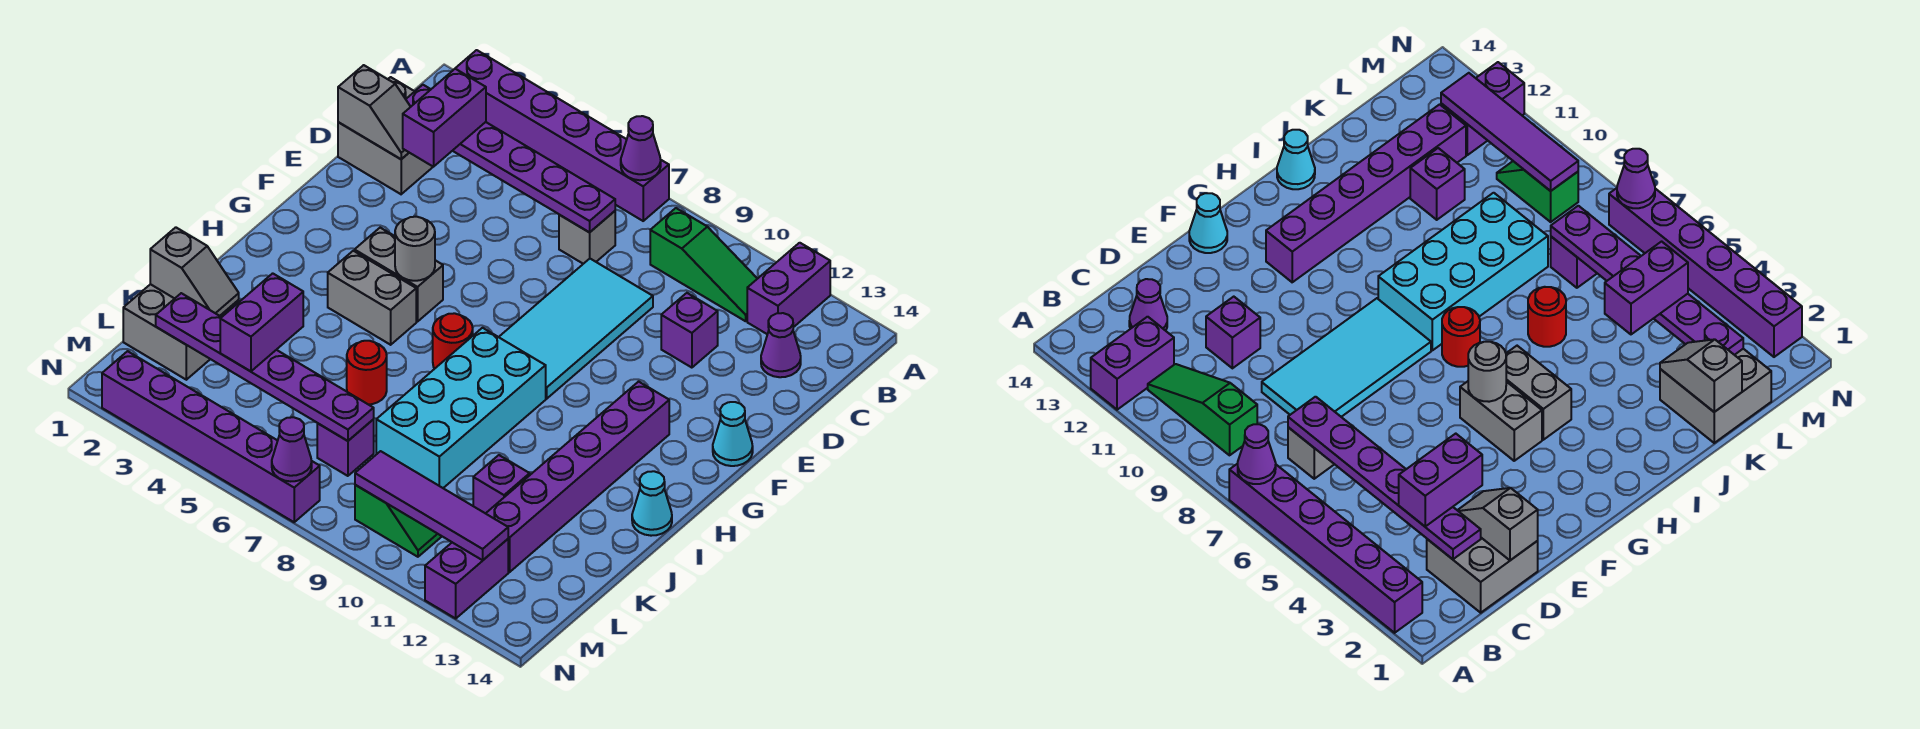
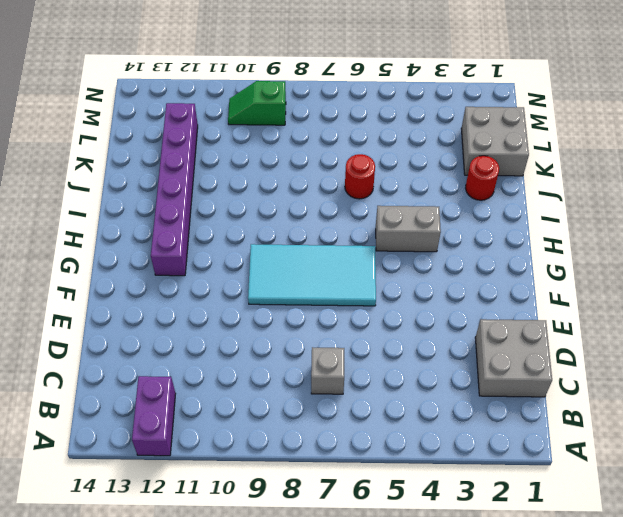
cyan 2x4 tile [248,244,376,306] -> cyan 2x4 tile turned to [499,259,653,399]
red 1x1 round brick [466,156,499,200] -> red 1x1 round brick moved to [433,313,473,369]
none -> purple 1x6 brick [455,50,669,221]
none -> green 1x3 slope [650,208,757,321]
none -> purple 1x1 cone [761,313,801,377]
none -> purple 1x1 brick [661,293,718,368]

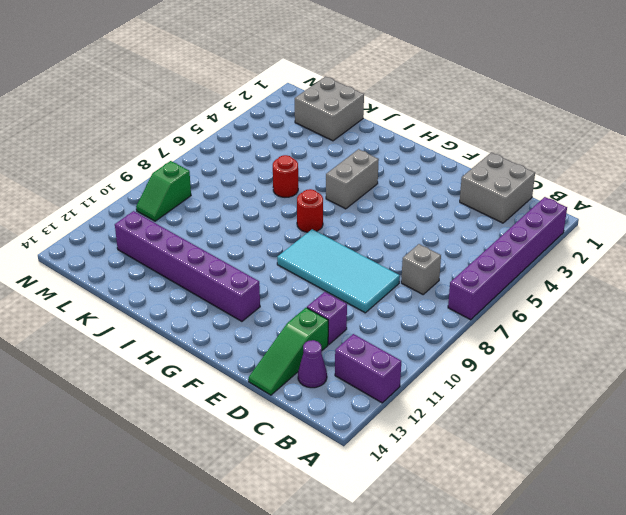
green 1x3 slope [249,308,328,395] -> green 1x3 slope moved to [650,208,757,321]
none -> cyan 1x1 cone [713,402,753,466]
none -> grey 1x2 brick [355,228,443,322]
none -> cyan 2x4 brick [376,328,546,488]
none -> cyan 1x1 cone [632,471,672,536]

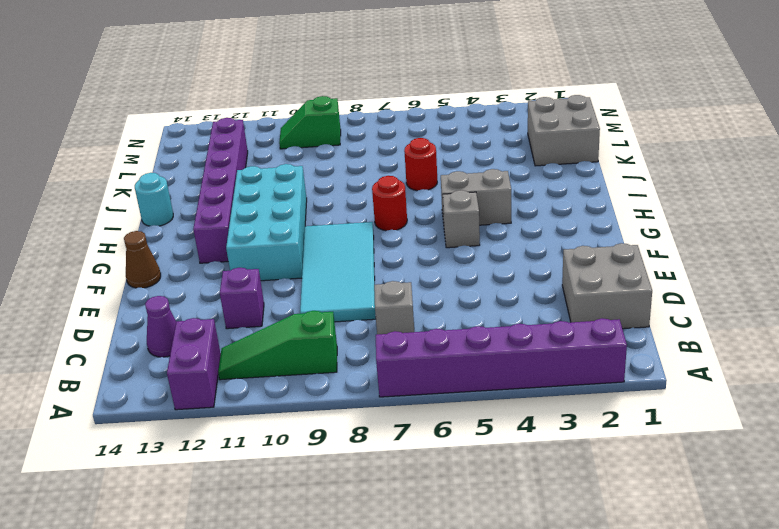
cyan 2x4 brick [226,164,307,281] -> cyan 2x4 brick moved to [376,328,546,488]
brown 1x1 cone [124,231,161,288] -> cyan 1x1 cone [713,402,753,466]
grey 1x1 brick [443,190,480,248] -> grey 1x2 brick [355,228,443,322]
cyan 1x1 round brick [135,173,173,226] -> cyan 1x1 cone [632,471,672,536]
none -> purple 1x1 brick [473,455,530,514]
none -> purple 1x1 brick [317,420,374,476]
none -> purple 1x2 brick [425,539,508,618]
none -> purple 1x6 brick [102,351,320,522]

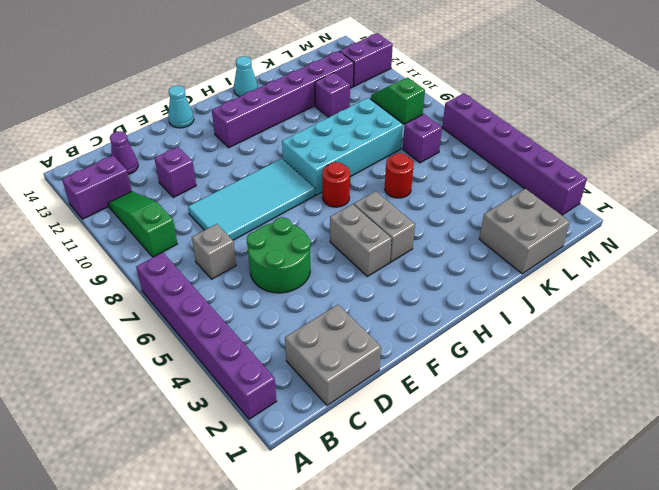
green 2x2 round brick [247,217,311,293] -> none
none -> purple 1x1 cone [621,116,661,180]
none -> purple 1x6 plate [406,85,615,232]
none -> grey 1x2 slope [338,65,410,159]
none -> grey 1x1 round brick [395,217,435,281]

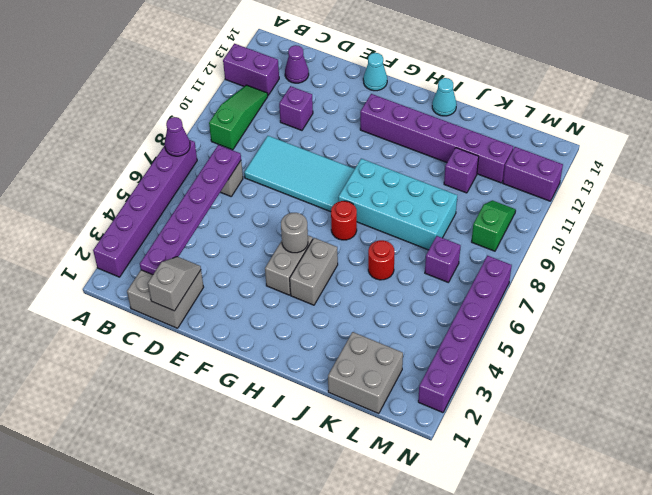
none -> grey 1x2 slope [150,227,239,316]
none -> purple 1x6 plate [156,293,374,441]
none -> purple 1x4 tile [355,451,508,560]
none -> purple 1x1 cone [272,417,312,481]

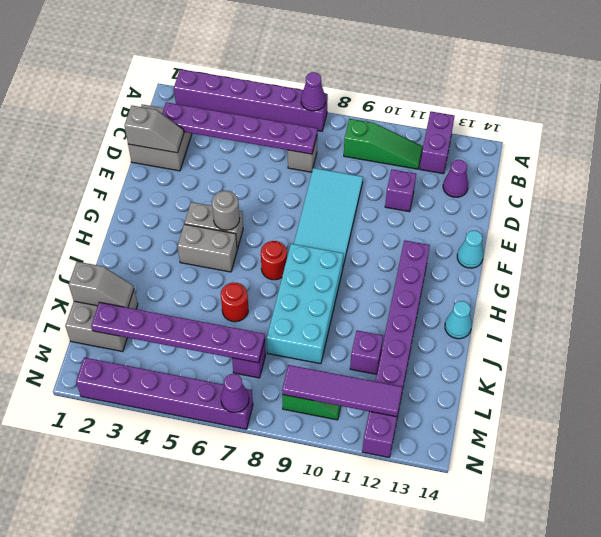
none -> purple 1x2 brick [403,69,486,167]
none -> purple 1x2 brick [220,273,303,371]

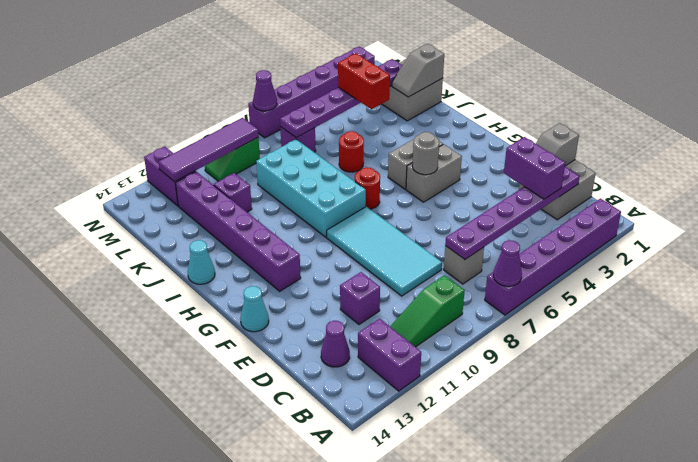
red 1x2 brick [338,53,390,109] -> purple 1x2 brick [220,273,303,371]

